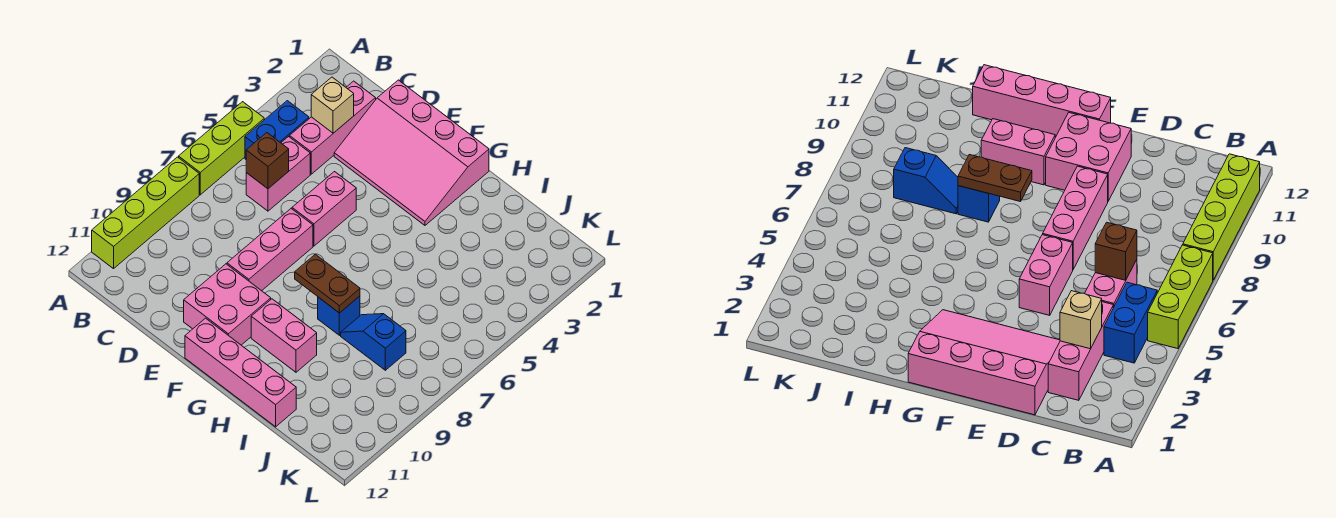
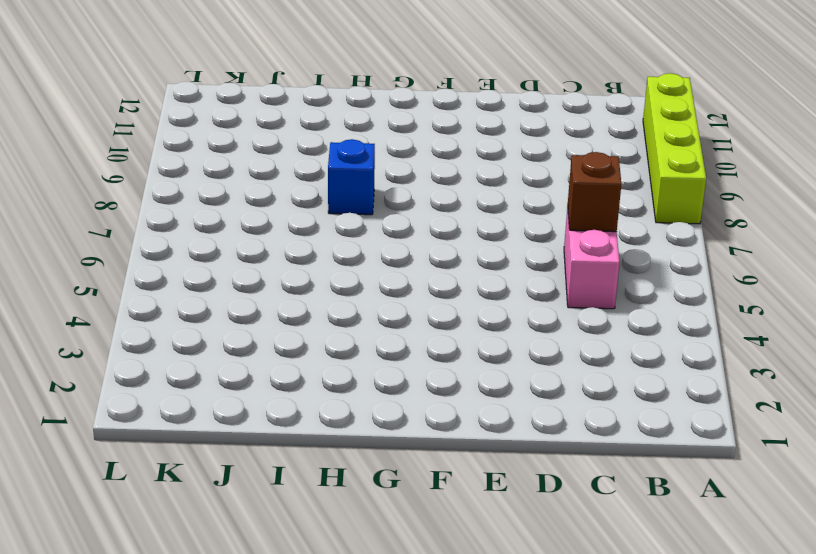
none -> lime 1x3 brick [179,102,264,195]
none -> blue 1x2 brick [245,101,309,159]
none -> pink 1x3 brick [290,81,376,174]

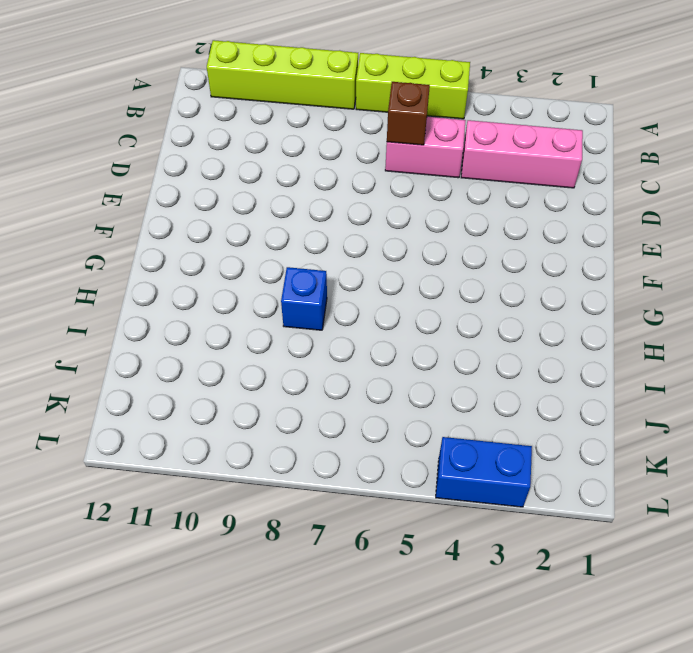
blue 1x2 brick [436,437,532,507] -> blue 1x2 brick moved to [245,101,309,159]
none -> pink 3x4 slope [334,80,489,225]
none -> pink 1x2 brick [292,172,356,246]
none -> pink 1x3 brick [227,209,313,291]

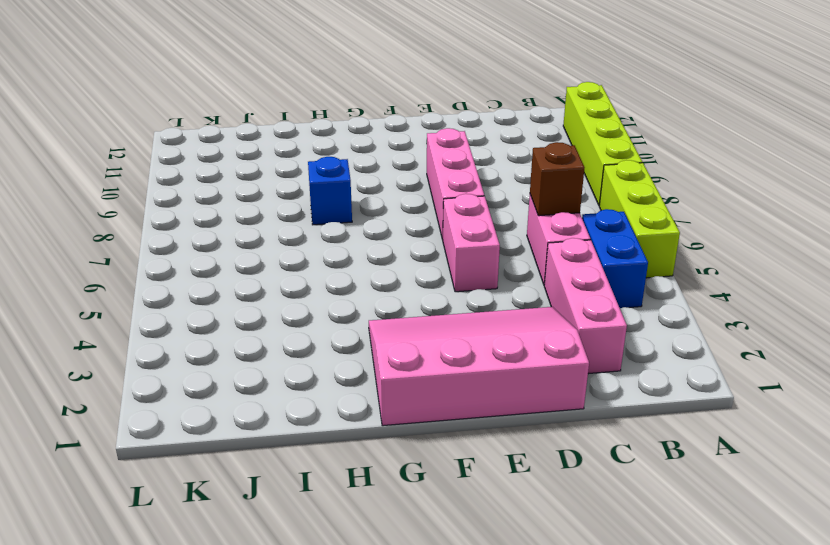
none -> pink 2x2 brick [184,264,271,345]
none -> pink 1x4 brick [185,318,296,427]
none -> pink 1x2 brick [251,299,317,372]

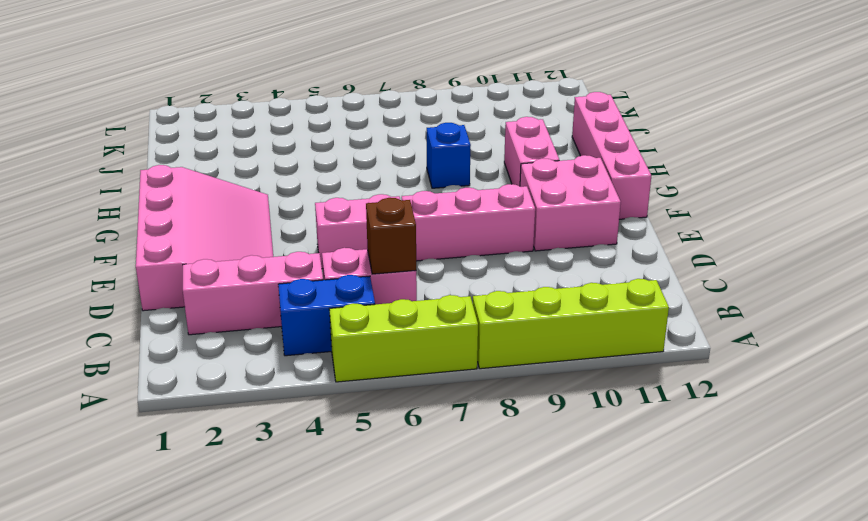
none -> blue 1x2 slope [341,314,406,370]
none -> tan 1x1 brick [311,77,354,133]
none -> brown 1x2 plate [295,254,360,313]

